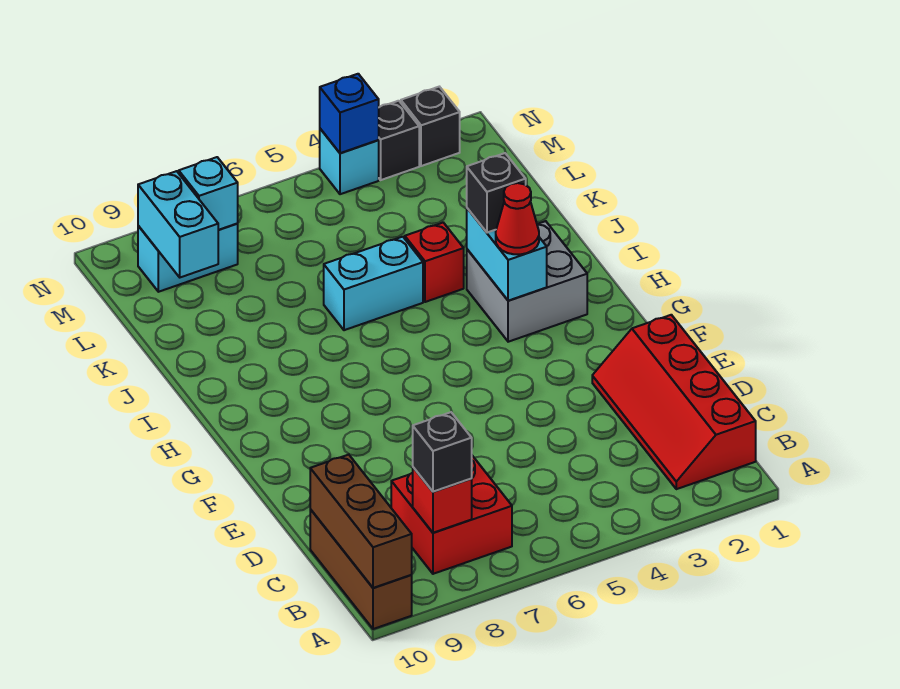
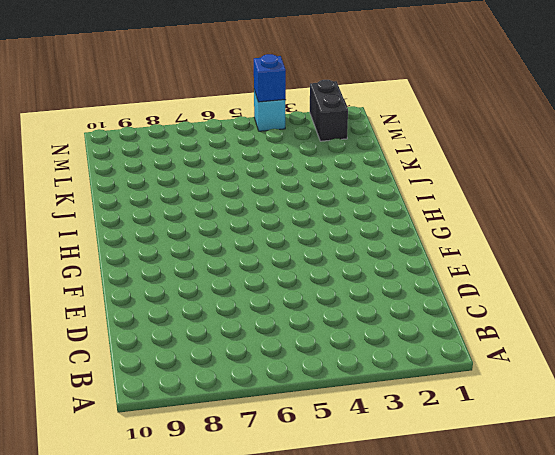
black 1x2 brick [310,80,348,141] -> black 1x1 brick [401,87,460,166]
none -> brown 1x3 brick [310,509,412,629]
none -> red 2x4 slope [592,315,756,489]
none -> red 2x2 brick [391,456,512,574]

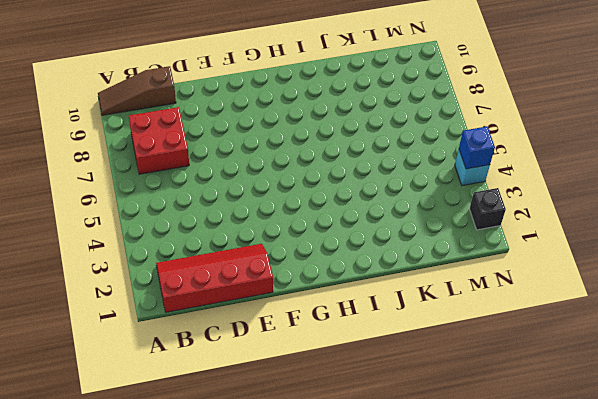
brown 1x3 slope [98,66,176,115] -> brown 1x3 brick [310,509,412,629]
none -> grey 2x2 brick [467,221,587,342]
none -> red 1x1 brick [405,223,464,302]
none -> cyan 1x2 brick [324,237,423,330]

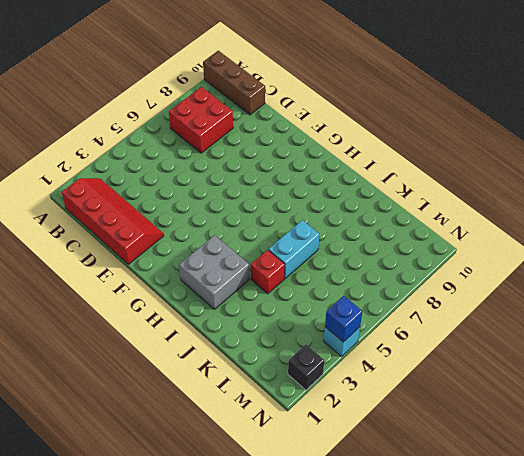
none -> cyan 1x2 brick [138,224,238,292]
none -> black 1x1 brick [379,101,419,180]
none -> brown 1x3 brick [310,455,412,588]

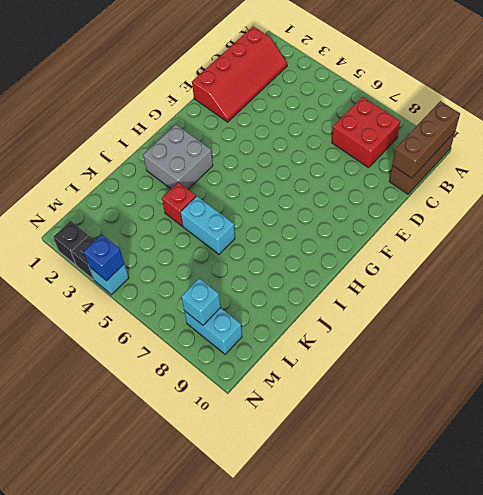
none -> red 1x1 brick [413,467,472,533]
none -> cyan 1x2 brick [467,208,547,301]
none -> cyan 1x2 brick [138,171,218,277]

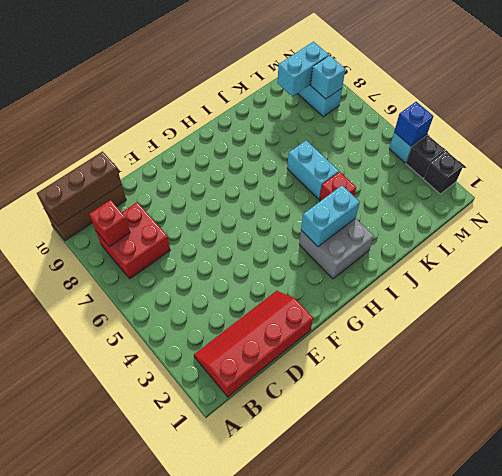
none -> black 1x1 brick [413,412,472,492]
none -> red 1x1 cone [496,183,539,254]
none -> black 1x1 brick [467,153,526,233]

